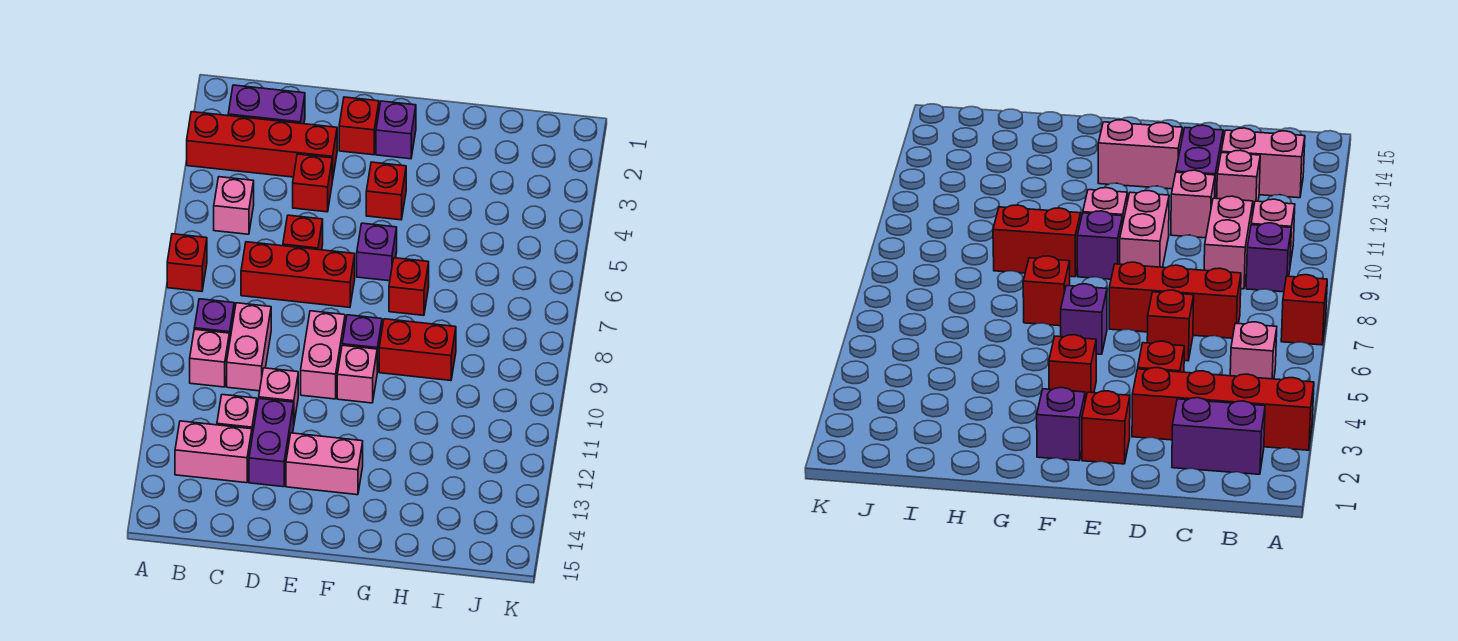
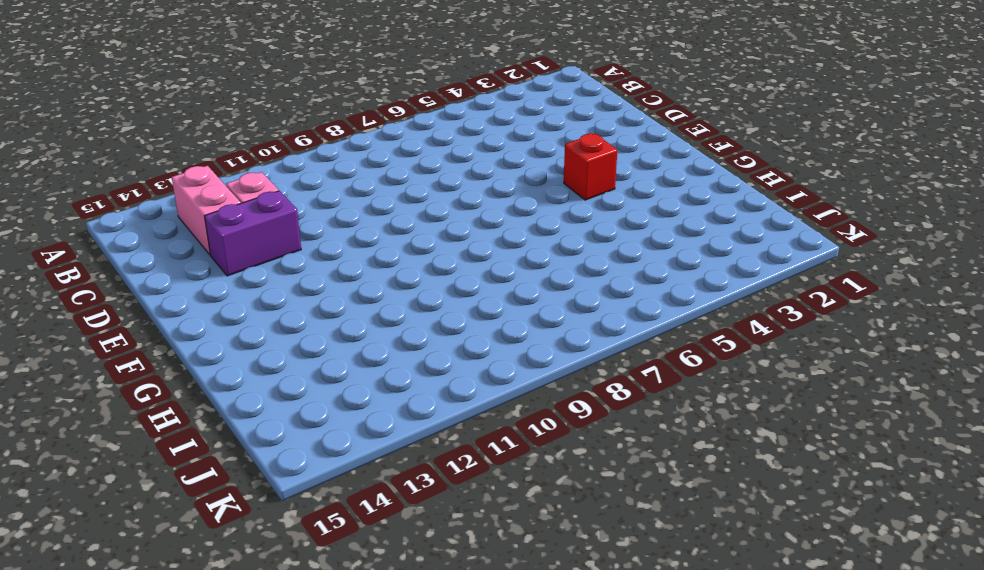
none -> red 1x4 brick [187,112,337,181]
none -> red 1x1 brick [167,234,207,291]
none -> purple 1x2 brick [228,85,305,124]

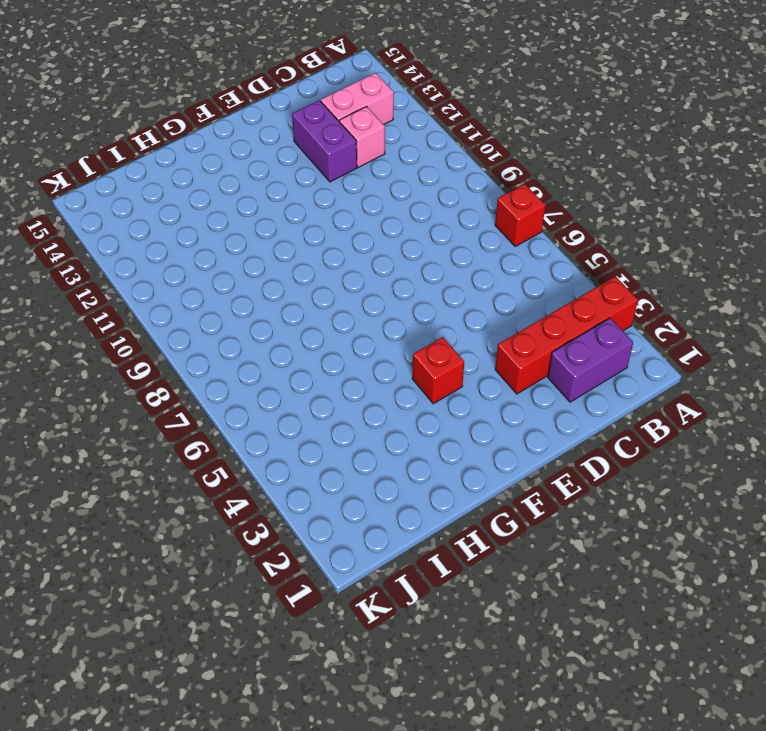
none -> pink 1x1 brick [214,177,254,234]
none -> purple 1x1 brick [194,299,234,344]
none -> pink 1x1 brick [190,329,229,387]

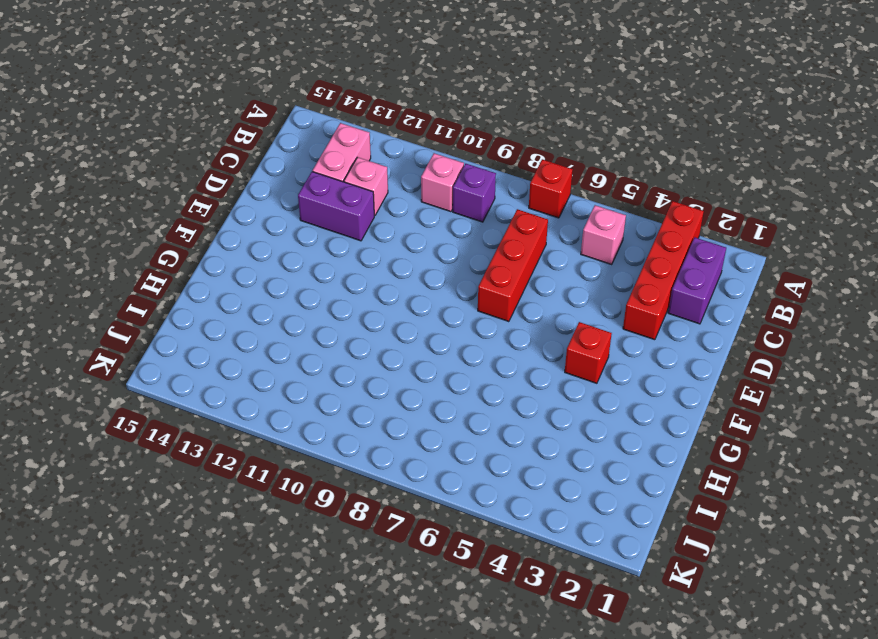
none -> pink 1x2 brick [227,303,271,391]
none -> red 1x1 brick [293,154,332,212]
none -> red 1x1 brick [283,215,323,250]

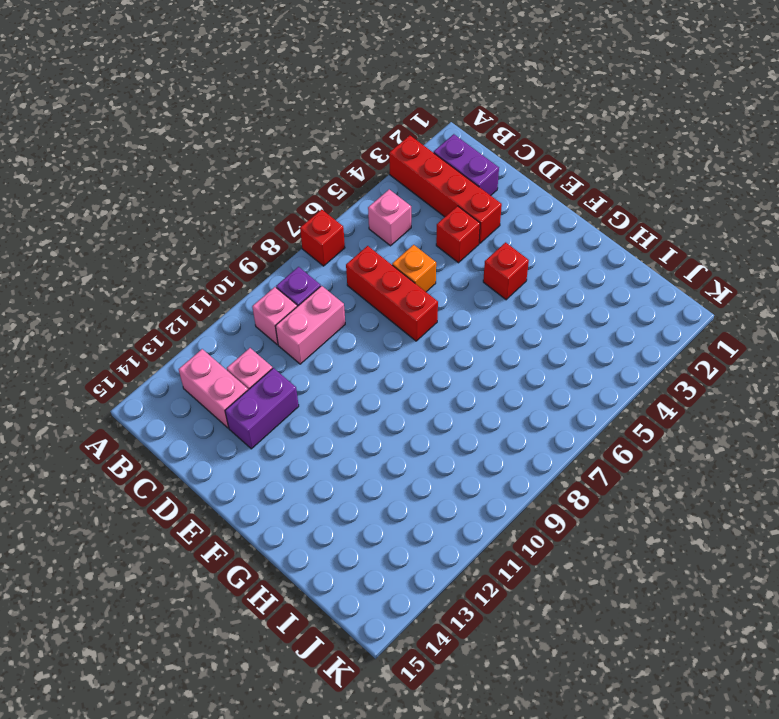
orange 1x1 brick [392,245,436,292] -> red 1x1 brick [283,215,323,250]
none -> pink 1x1 brick [259,368,298,422]
none -> red 1x1 brick [339,97,379,155]
none -> pink 1x2 brick [301,311,345,399]

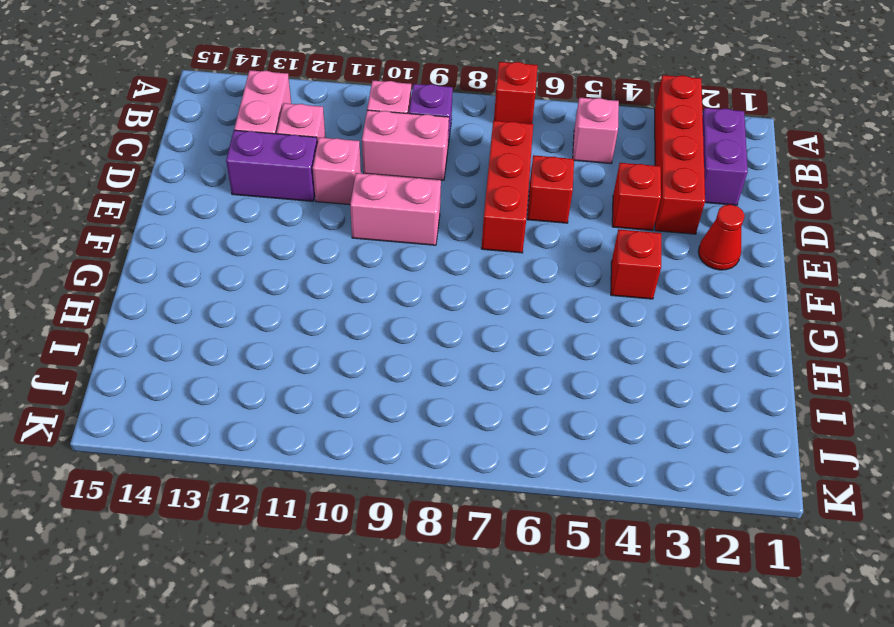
red 1x1 cone [698,205,745,270] -> red 1x1 brick [339,97,379,155]
none -> pink 1x2 brick [286,433,363,495]
none -> purple 1x1 brick [376,101,416,159]
none -> purple 1x1 brick [357,223,397,281]

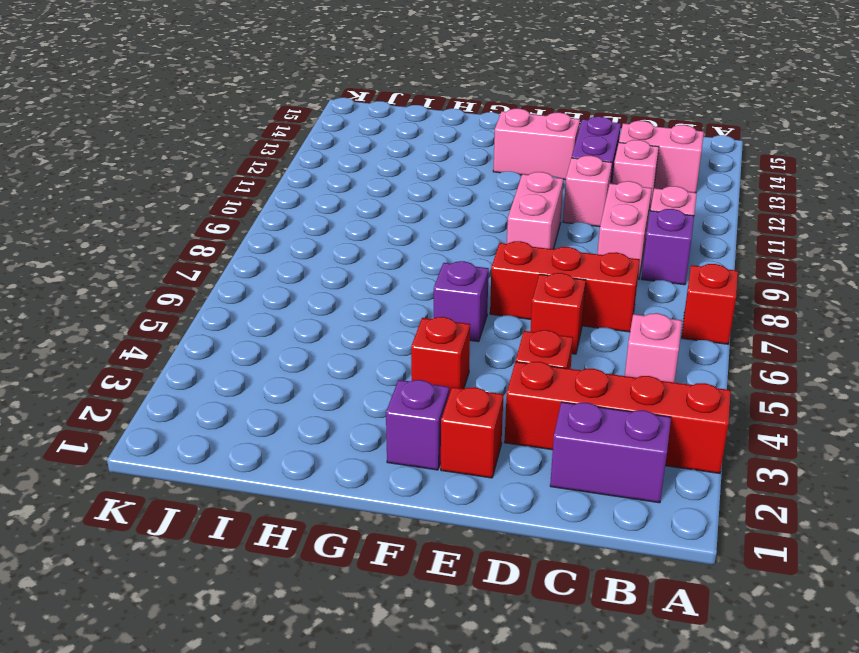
none -> purple 1x1 brick [342,315,382,372]
none -> pink 1x1 brick [337,345,377,403]
none -> red 1x1 brick [389,258,429,315]

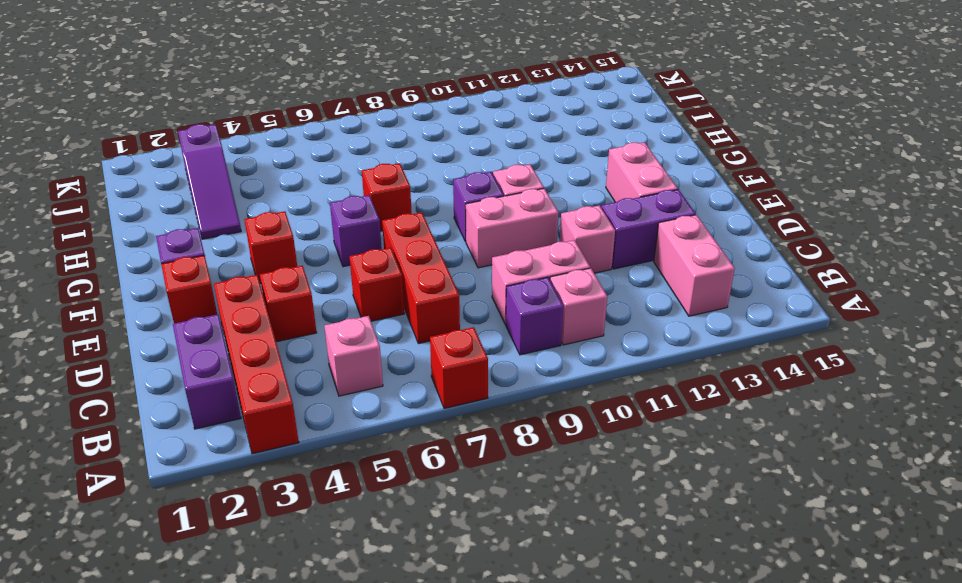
purple 1x3 slope [178,124,241,239] -> none
none -> pink 1x1 brick [217,395,257,436]
none -> red 1x2 brick [379,319,456,381]

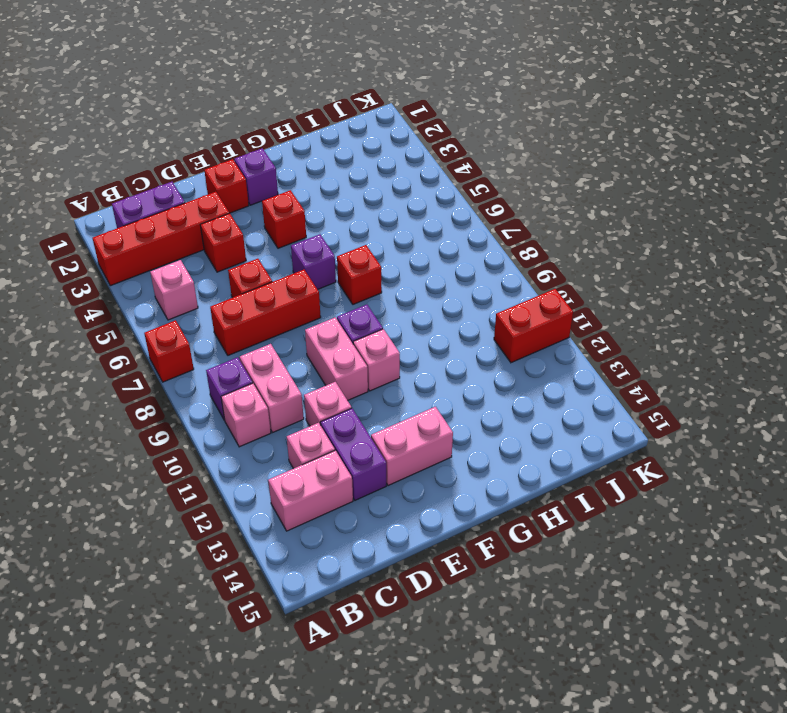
red 1x2 brick [494,289,573,363] -> red 1x2 brick moved to [379,319,456,381]

